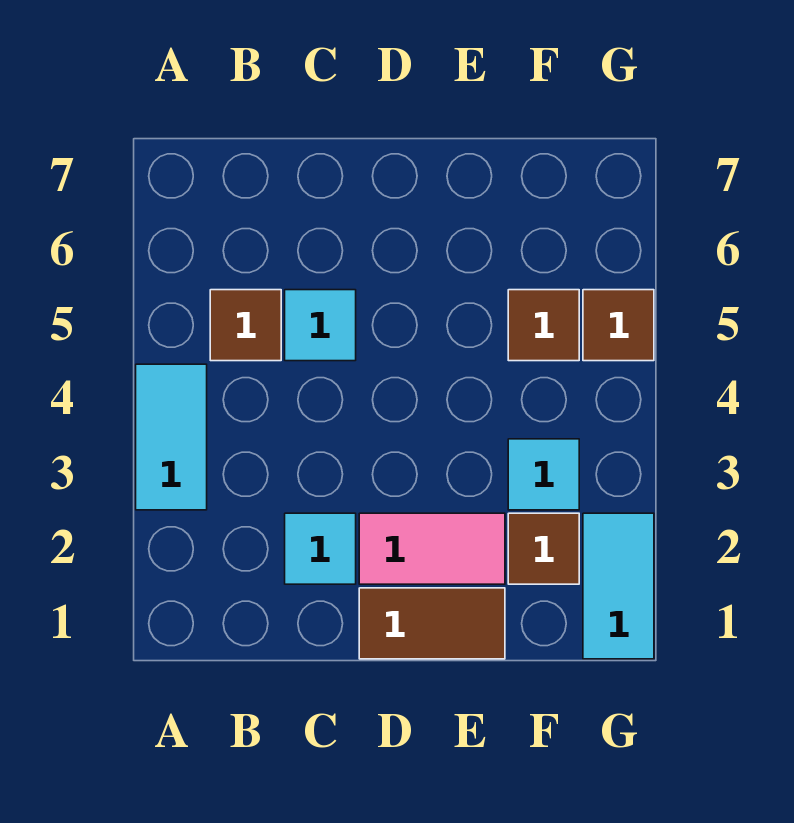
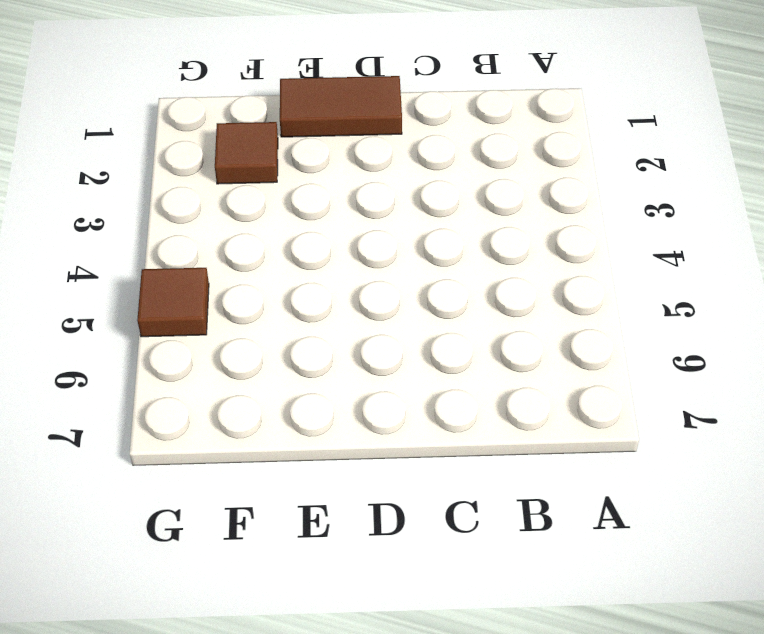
none -> cyan 1x2 tile [136,364,207,510]
none -> brown 1x1 tile [210,290,281,361]

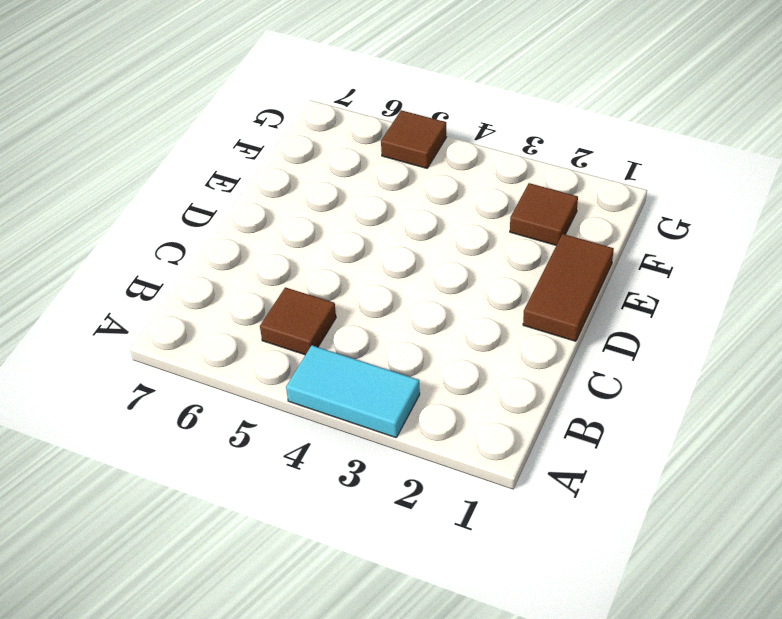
none -> cyan 1x1 tile [285,513,356,584]
none -> cyan 1x1 tile [285,290,356,361]

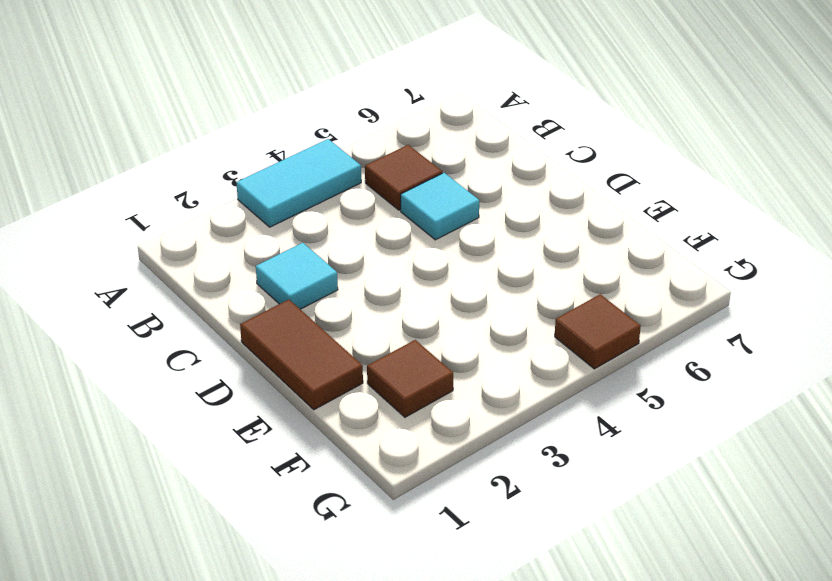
none -> pink 1x2 tile [359,513,505,584]
none -> cyan 1x1 tile [508,439,579,510]

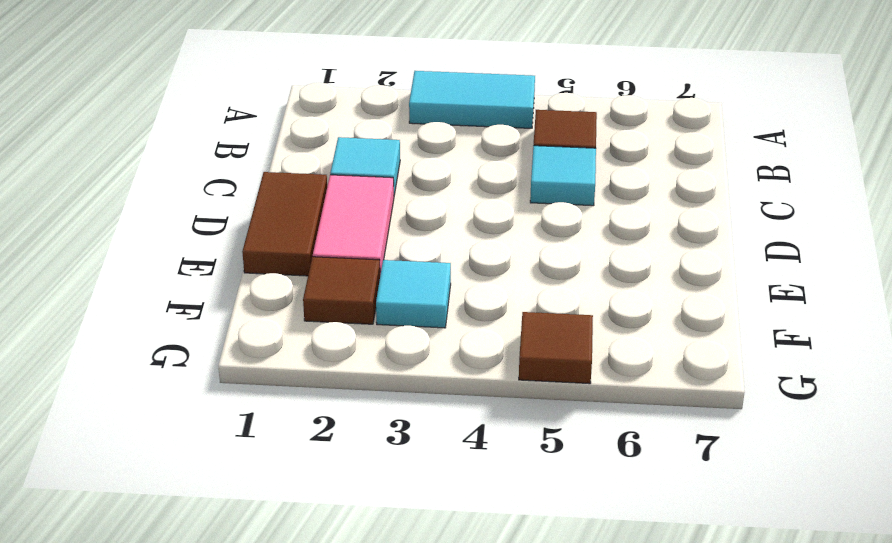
none -> brown 1x1 tile [508,290,579,361]
none -> cyan 1x2 tile [583,513,654,659]

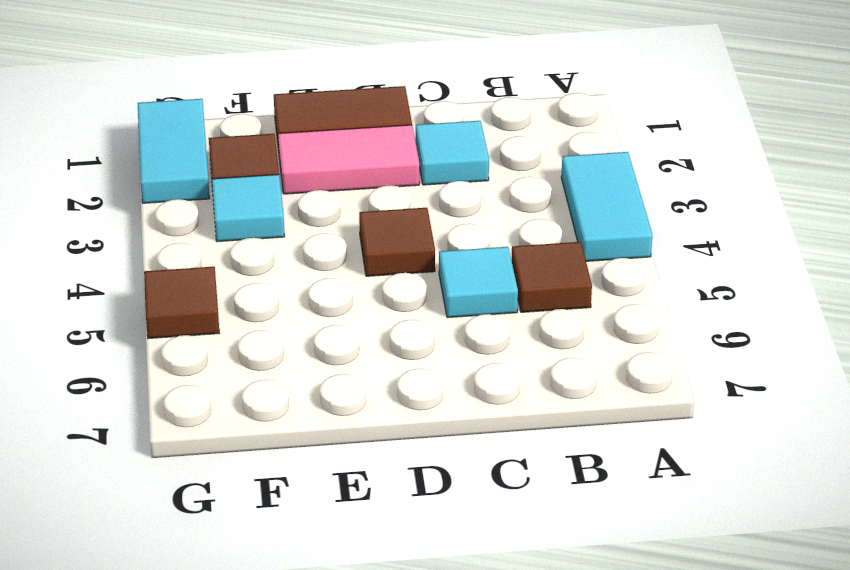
brown 1x1 tile [359,208,435,276] -> brown 1x1 tile moved to [508,290,579,361]

